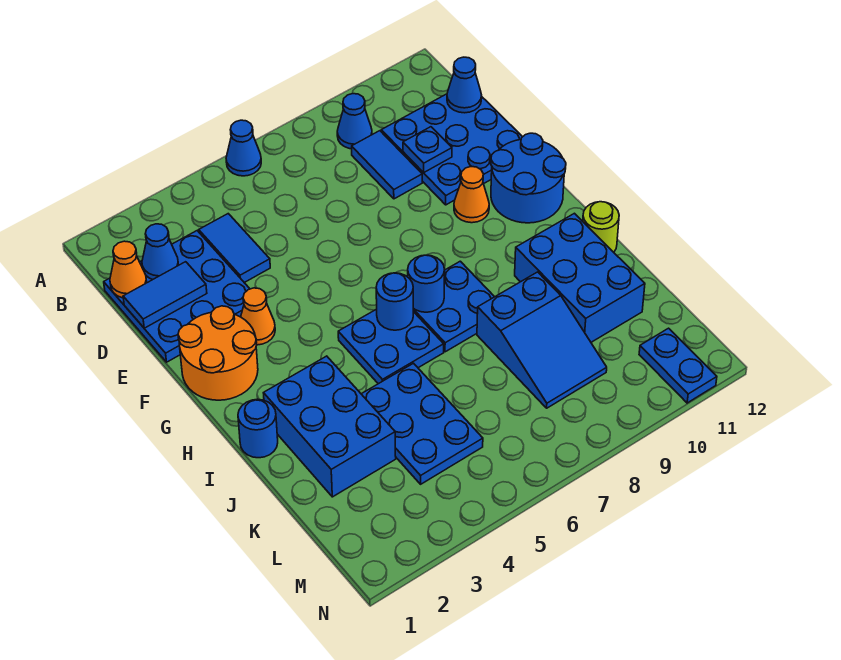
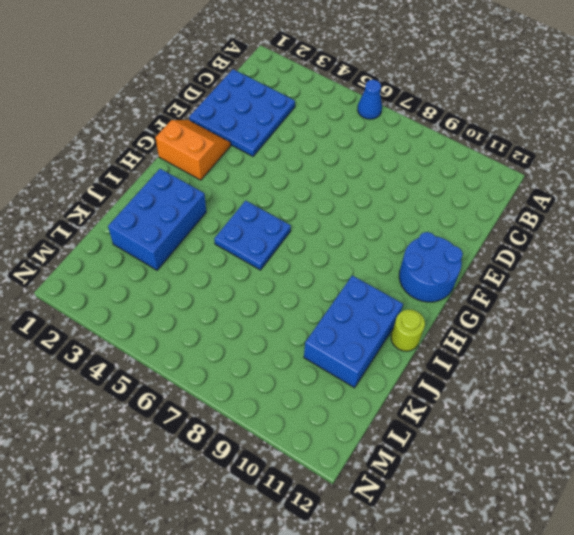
orange 2x2 slope [155,120,231,180] -> orange 2x2 round brick [178,306,258,400]
none -> blue 1x1 cone [337,94,372,149]
none -> blue 1x2 tile [199,214,270,283]
none -> blue 1x2 tile [352,131,422,199]

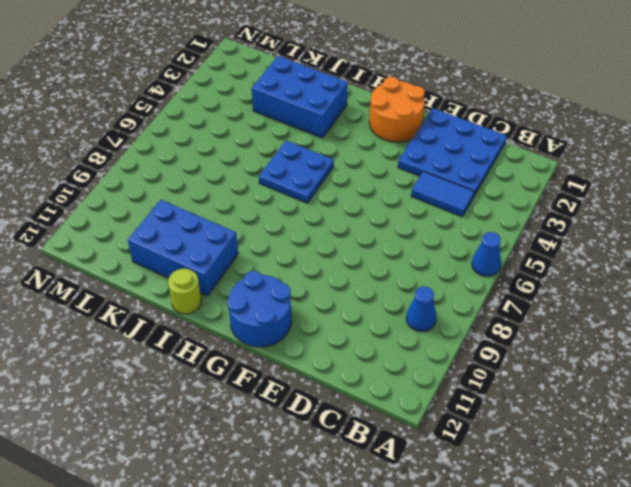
none -> blue 1x2 tile [352,131,422,199]
none -> blue 3x3 plate [381,94,522,205]
none -> orange 1x1 cone [241,288,275,345]

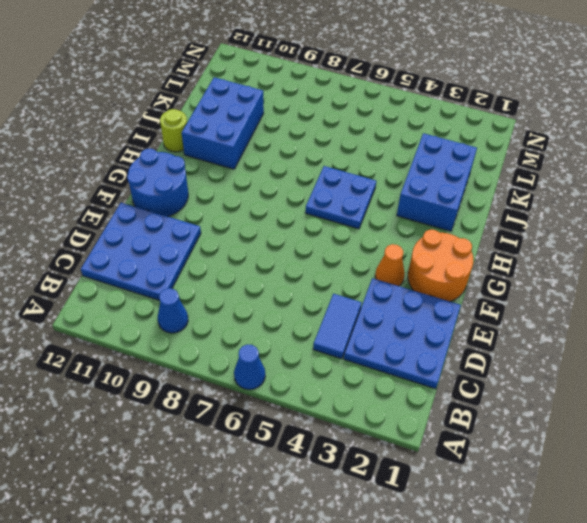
none -> blue 1x2 tile [352,131,422,199]
none -> orange 1x1 cone [454,167,489,223]
none -> blue 2x2 plate [413,261,494,352]

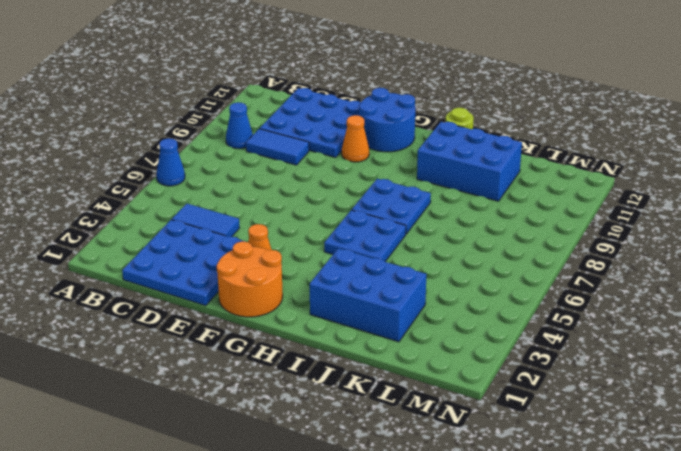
none -> blue 1x1 round brick [238,399,278,458]
none -> blue 2x3 plate [362,363,483,484]
none -> blue 2x3 slope [477,272,607,408]

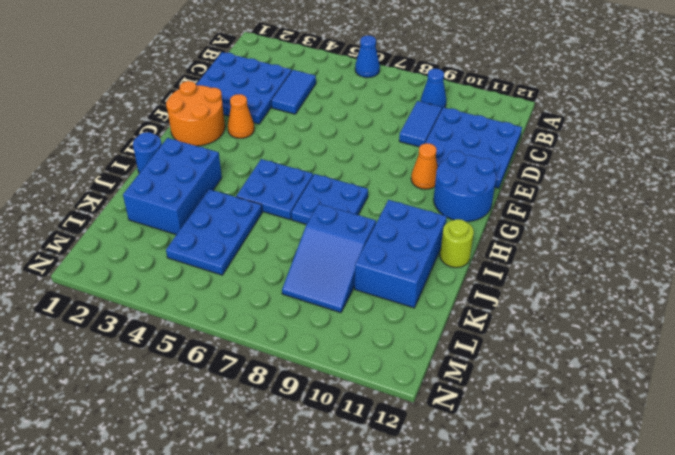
none -> blue 1x2 plate [639,328,717,403]
none -> orange 1x1 cone [110,241,147,298]
none -> blue 1x1 cone [142,224,179,280]

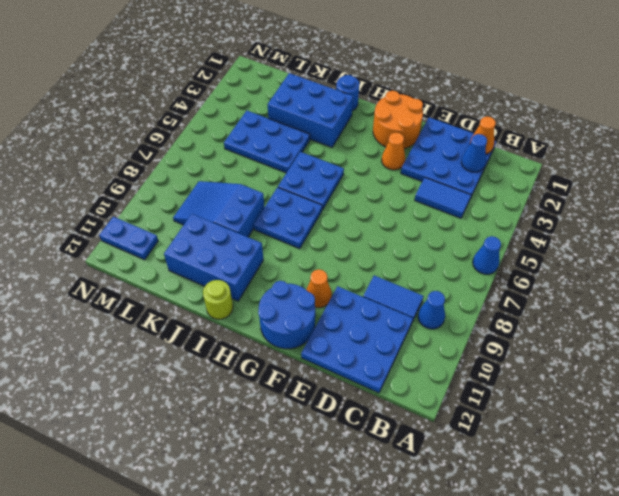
none -> blue 1x1 cone [447,57,482,113]
none -> blue 1x2 tile [123,262,207,328]
none -> blue 1x1 plate [403,127,452,173]

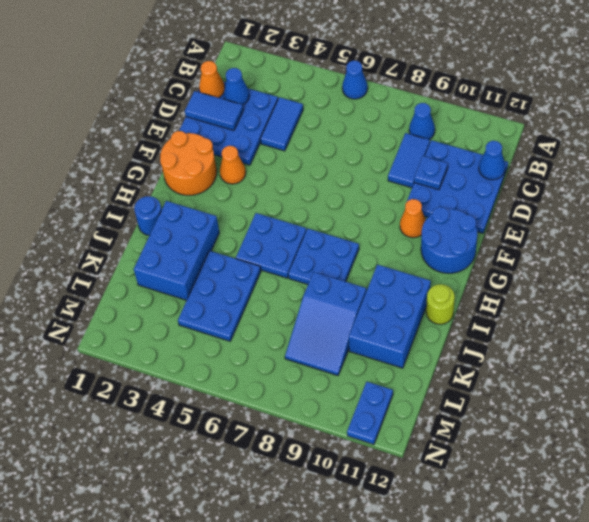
none -> blue 1x1 round brick [376,273,413,330]
none -> blue 1x1 round brick [408,255,445,312]

